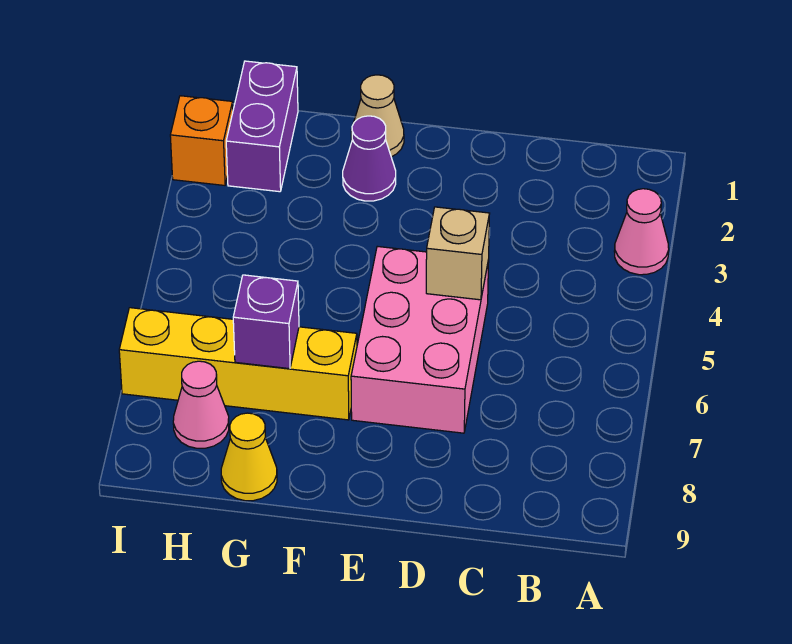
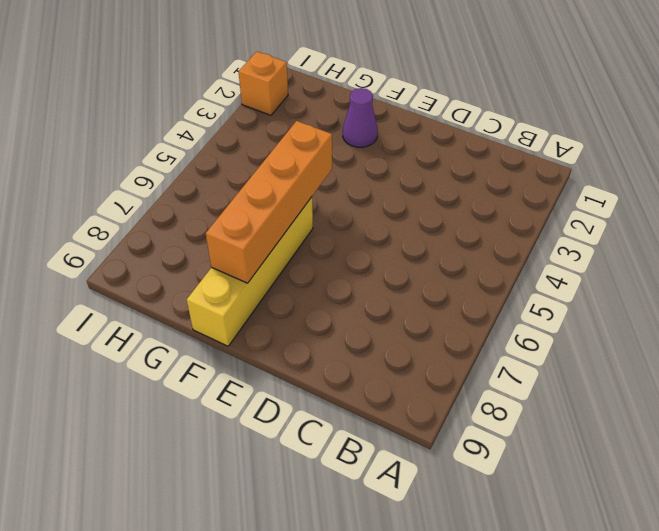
orange 1x4 brick [206,121,332,283] -> none
yellow 1x4 brick [187,197,313,346] -> yellow 1x4 brick turned to [119,308,357,420]
none -> pink 1x1 cone [614,189,669,275]
none -> pink 2x3 brick [351,246,489,433]

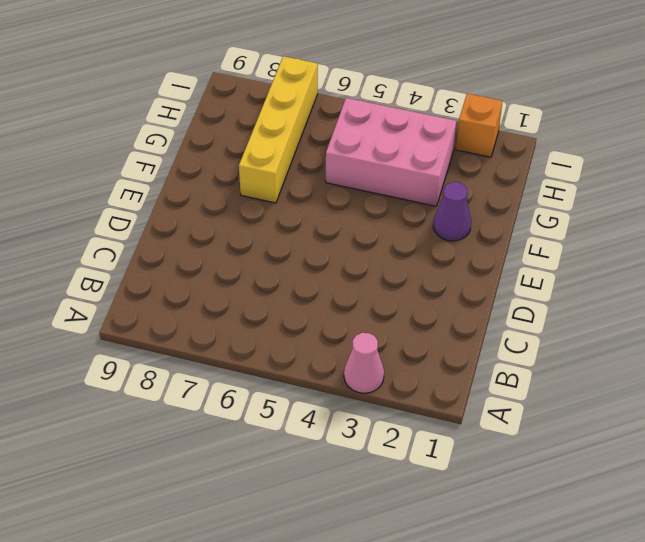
pink 2x3 brick [326,98,456,206] -> pink 2x3 brick moved to [351,246,489,433]
none -> tan 1x1 cone [351,75,404,157]
none -> yellow 1x1 cone [221,413,277,501]

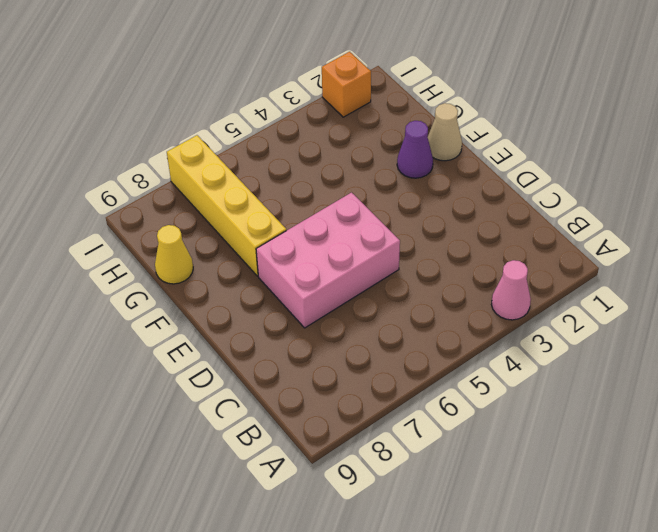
none -> purple 1x2 brick [226,61,298,192]
none -> pink 1x1 cone [173,361,229,448]

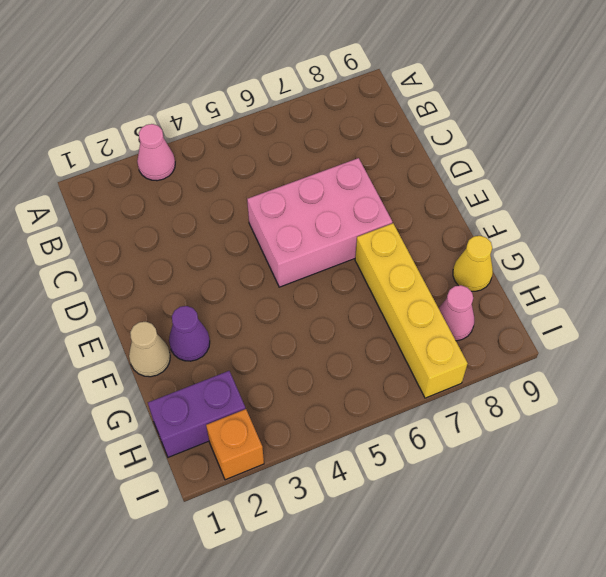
none -> tan 1x1 brick [426,207,490,300]
none -> purple 1x1 brick [233,275,299,369]

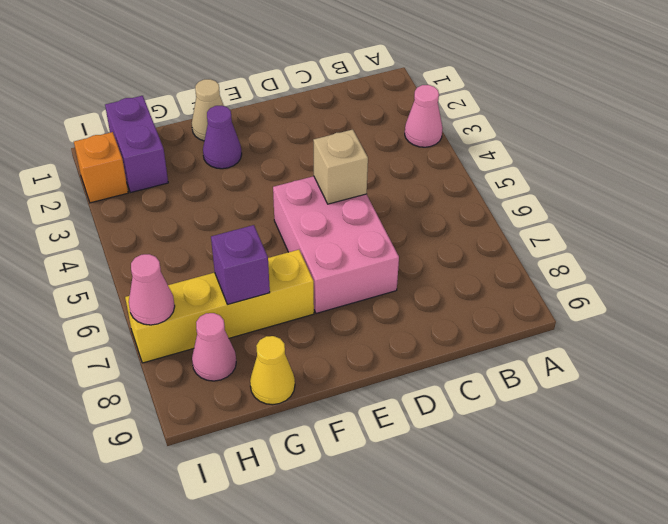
pink 1x1 cone [129,254,175,325] -> none

